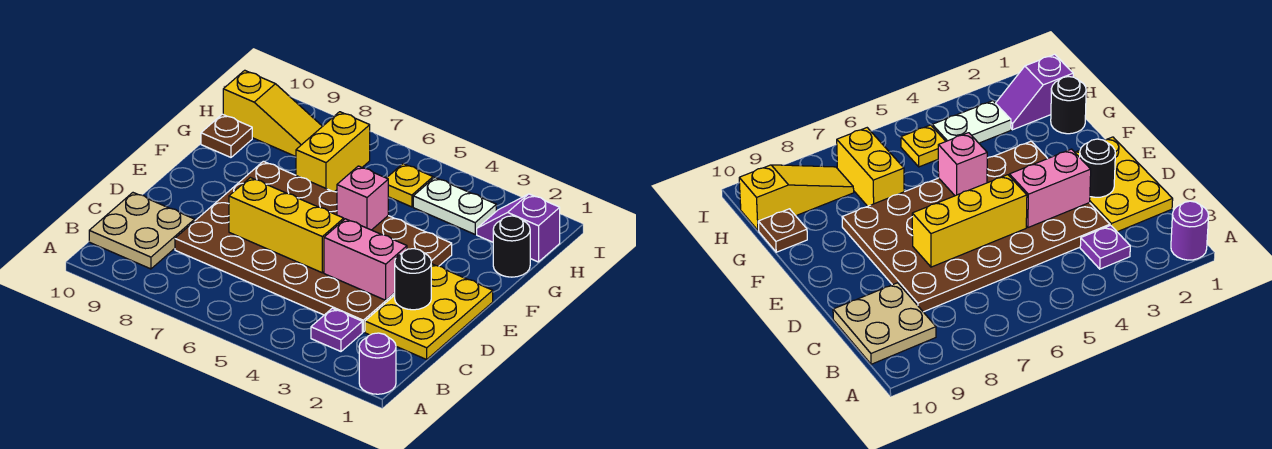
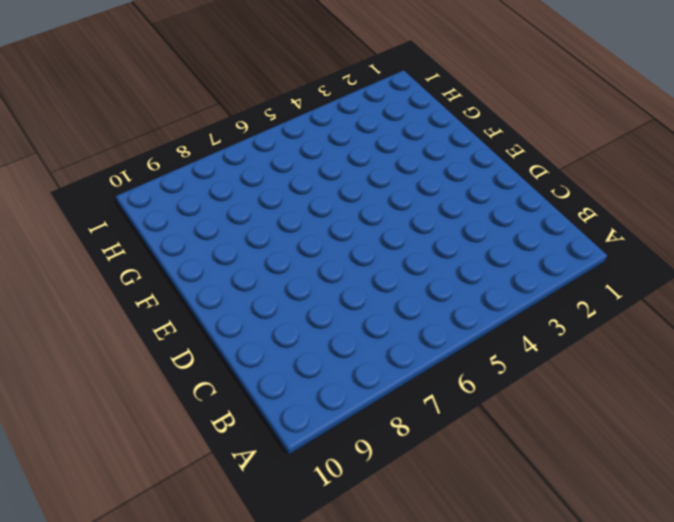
none -> purple 1x1 round brick [359,333,396,394]
none -> purple 1x1 plate [311,308,362,351]
none -> tan 2x2 plate [89,193,195,269]

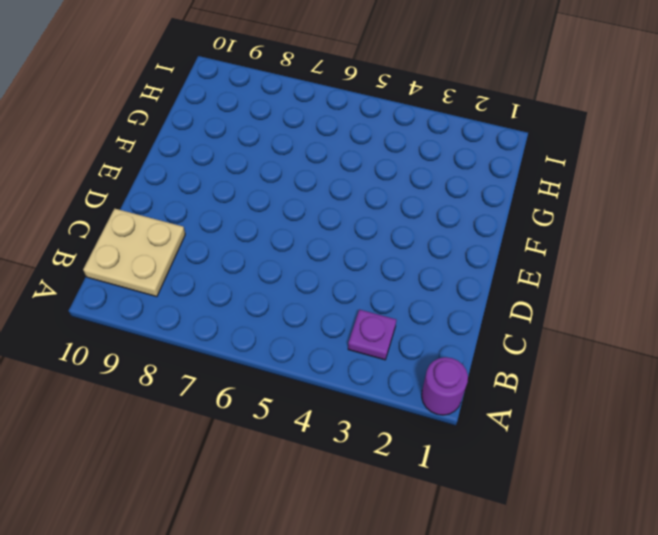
none -> yellow 2x3 plate [365,264,493,359]
none -> brown 4x6 plate [175,161,452,332]
none -> black 1x1 round brick [493,216,530,277]

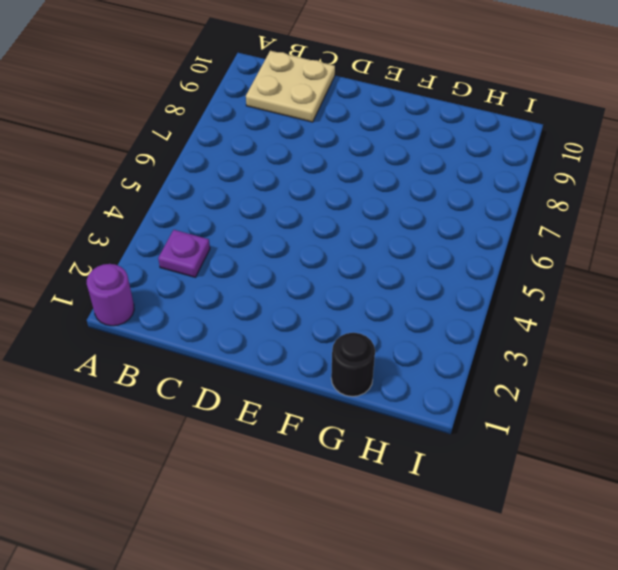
none -> yellow 2x3 plate [365,264,493,359]
none -> brown 4x6 plate [175,161,452,332]
none -> yellow 1x2 brick [296,112,370,192]

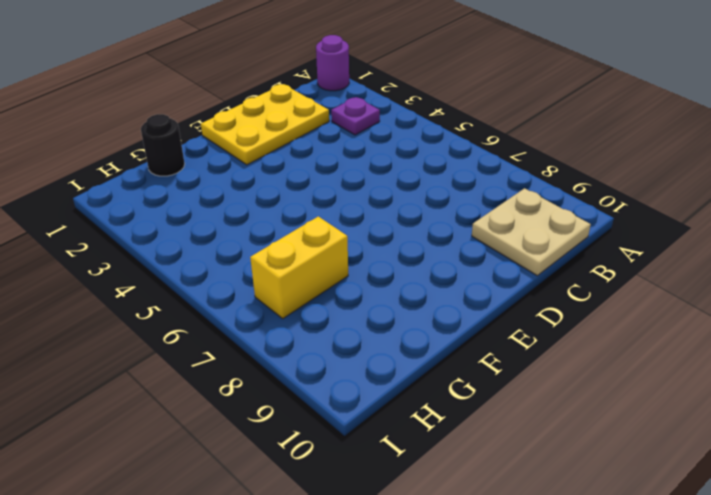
none -> brown 4x6 plate [175,161,452,332]
none -> brown 1x1 plate [201,114,252,157]
none -> purple 1x2 slope [477,194,560,262]

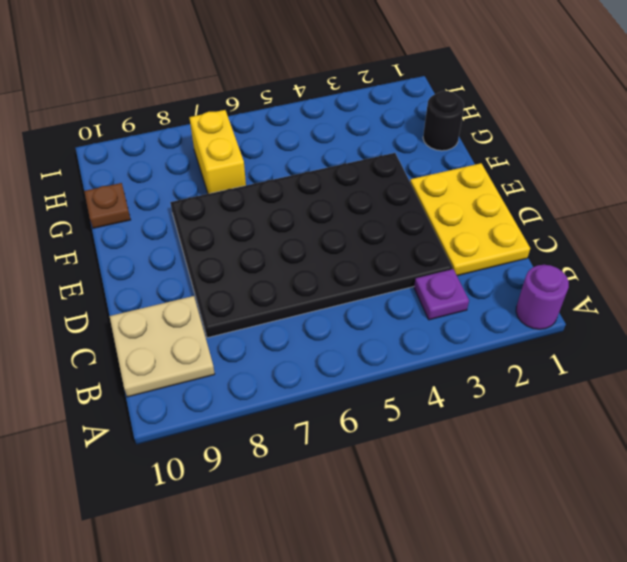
black 4x6 plate [170,153,453,338] -> brown 4x6 plate [175,161,452,332]
none -> purple 1x2 slope [477,194,560,262]
none -> white 1x2 plate [413,177,496,234]
none -> yellow 1x1 plate [387,164,433,207]

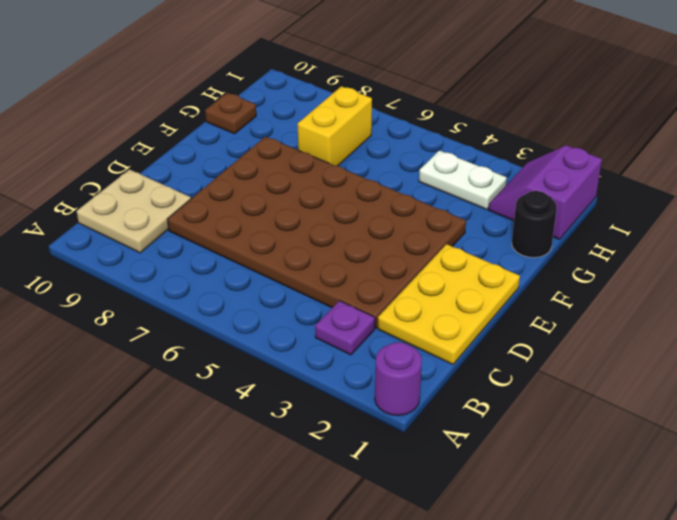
purple 2x2 slope [489,145,602,240] -> purple 1x2 slope [477,194,560,262]
none -> yellow 1x1 plate [387,164,433,207]
none -> yellow 1x3 slope [223,70,322,156]
none -> black 1x1 round brick [395,249,431,310]

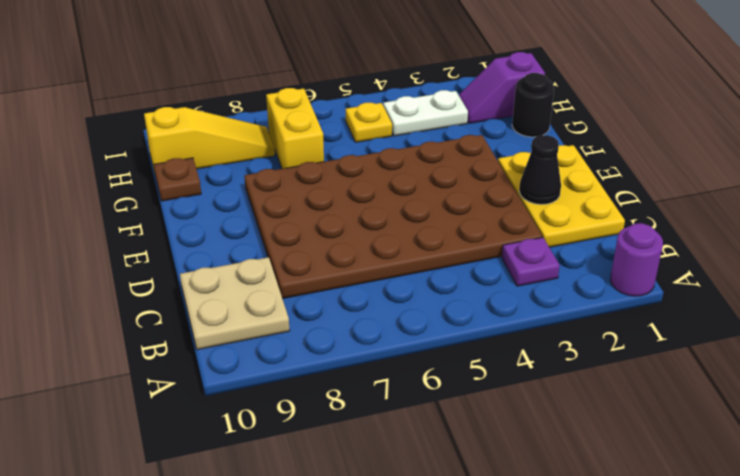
black 1x1 cone [519,135,561,204] -> black 1x1 round brick [395,249,431,310]
none -> pink 1x2 brick [324,219,407,300]
none -> yellow 1x3 brick [229,178,344,273]
none -> pink 1x1 brick [337,166,388,230]

